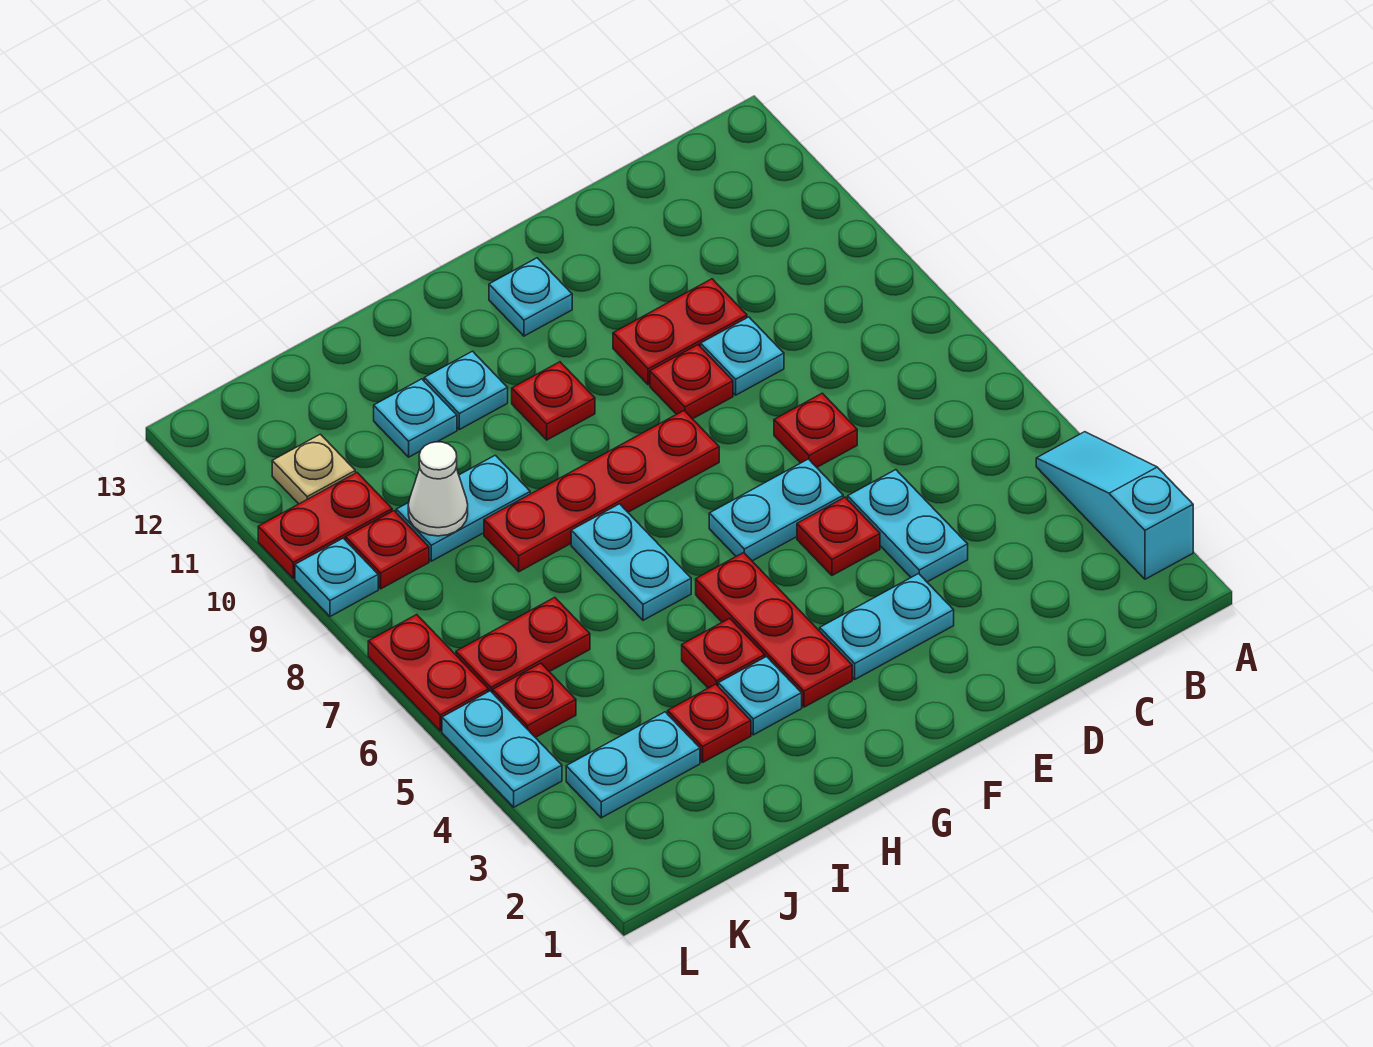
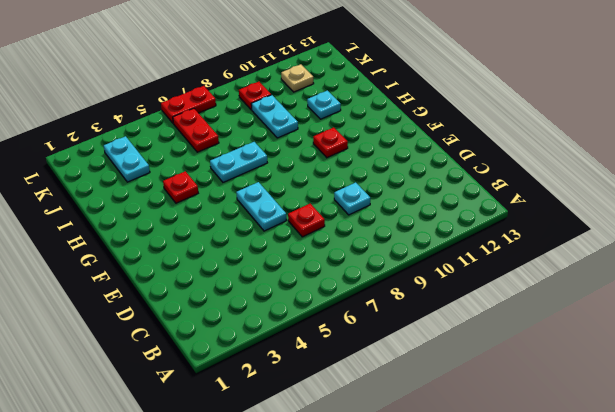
none -> cyan 1x3 slope [1036,432,1193,579]
none -> cyan 1x2 plate [848,470,968,582]
none -> red 1x2 plate [613,279,747,385]
none -> cyan 1x2 plate [820,574,954,679]

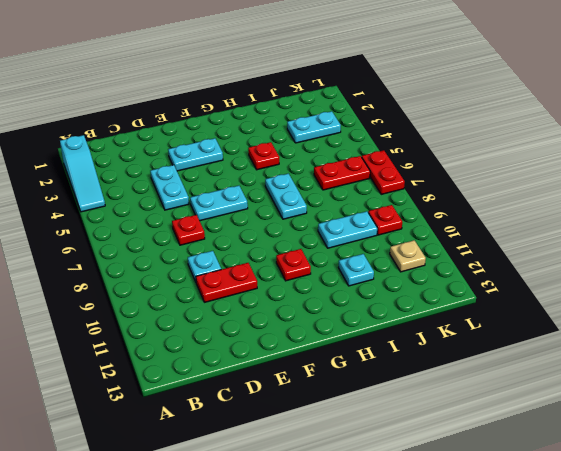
none -> red 1x1 plate [797,497,880,575]
none -> red 1x1 plate [650,345,733,419]
none -> red 1x4 plate [484,411,719,572]
none -> cyan 1x1 plate [489,258,572,336]

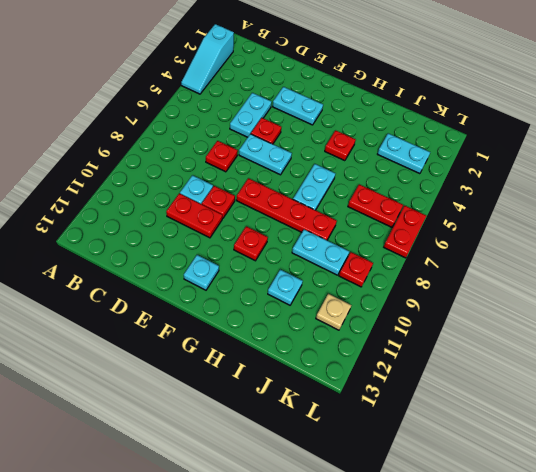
none -> red 1x3 plate [696,553,852,707]
none -> cyan 1x1 plate [718,657,802,735]
none -> cyan 1x1 plate [424,351,508,430]
none -> red 1x1 plate [668,684,751,762]

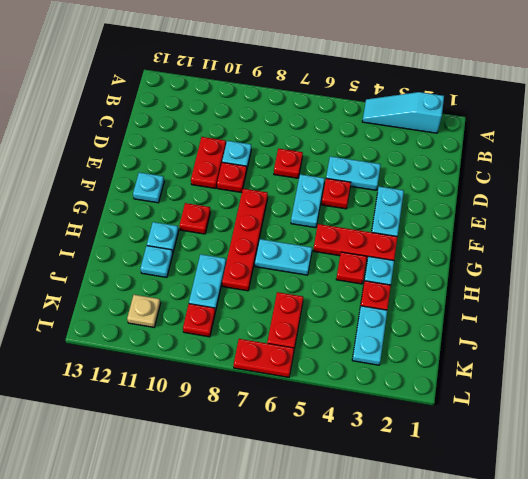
none -> red 1x1 plate [493,663,576,737]
none -> red 1x2 plate [258,473,392,578]
none -> cyan 1x2 plate [442,691,562,807]
none -> cyan 1x1 plate [295,538,378,616]

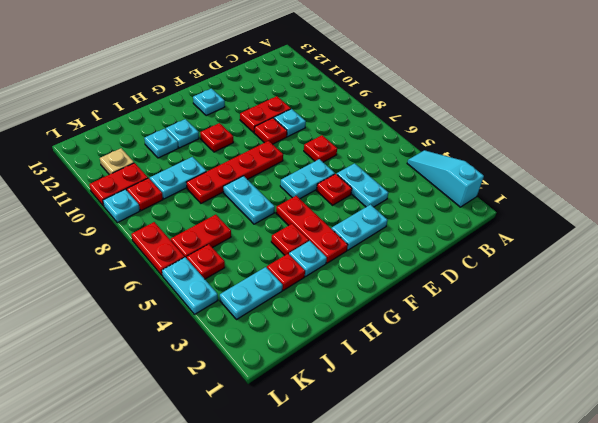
none -> white 1x1 cone [408,442,468,536]

